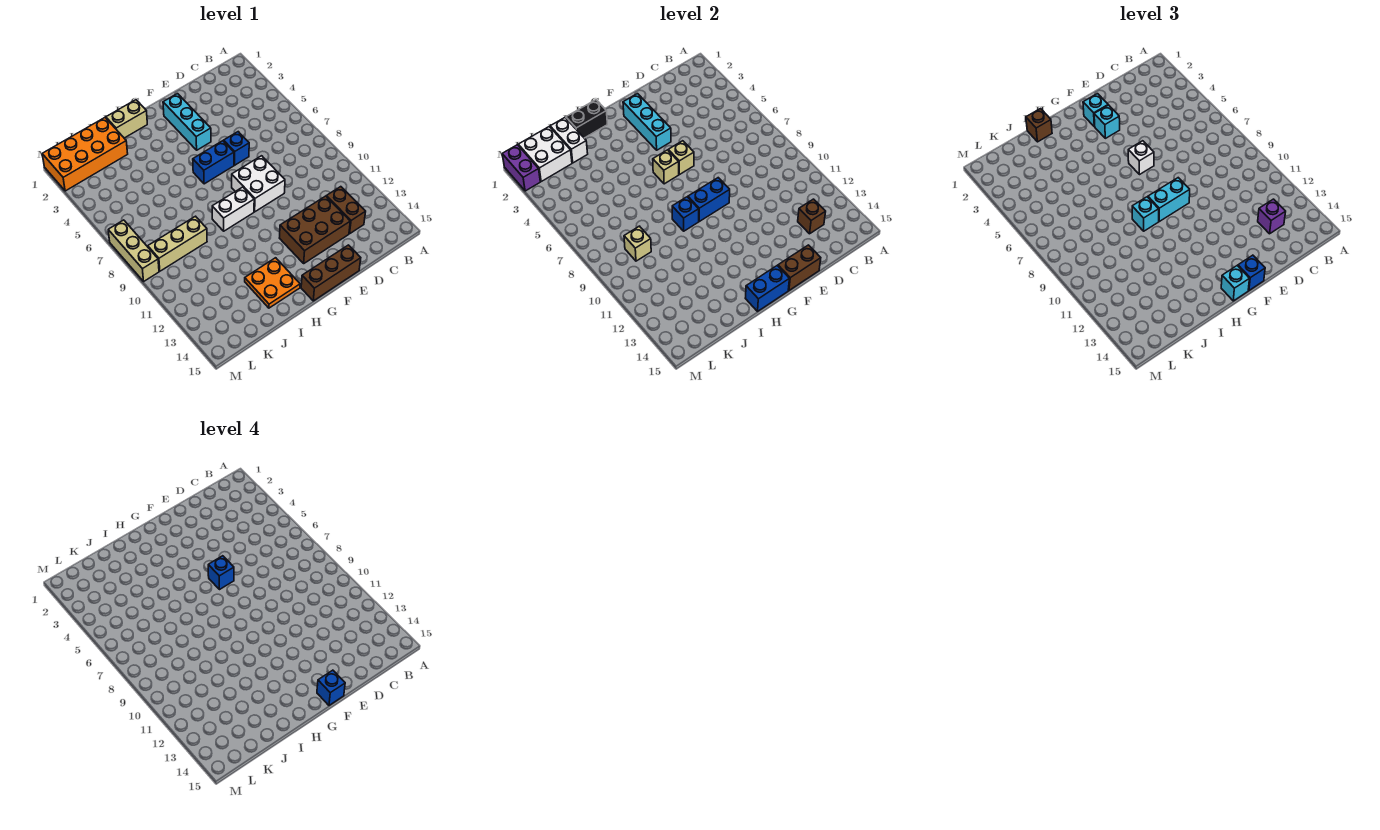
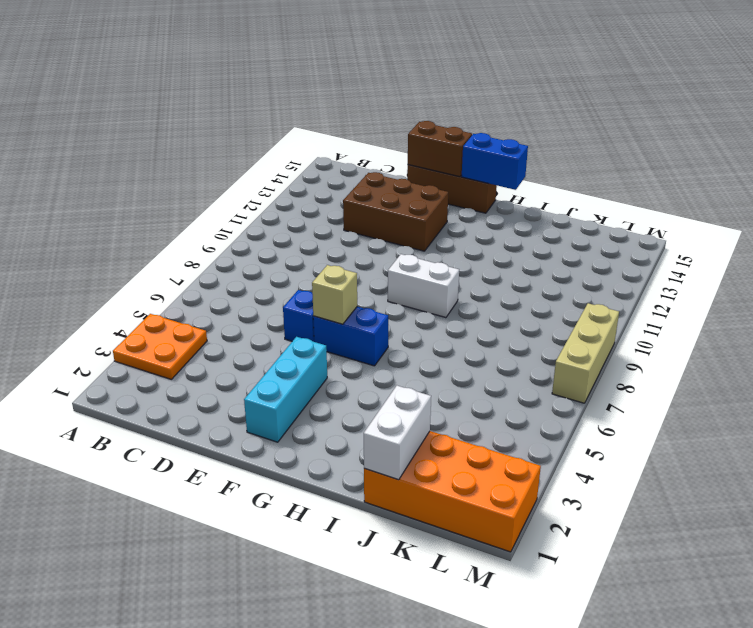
orange 2x2 plate [113,314,207,379] -> orange 2x2 plate moved to [245,258,300,308]
none -> brown 1x2 brick [326,187,366,234]
none -> white 2x2 brick [232,156,285,212]
none -> tan 1x2 brick [106,100,147,138]
none -> tan 1x3 brick [148,216,207,271]

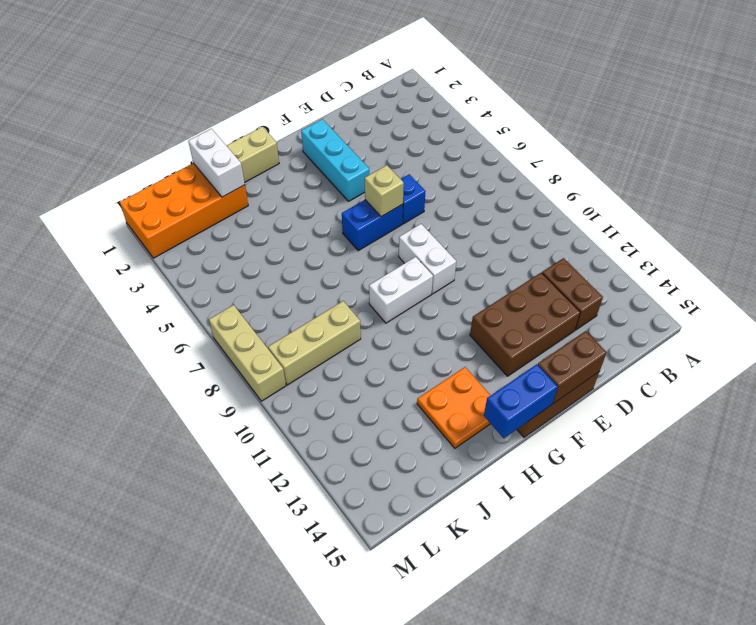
white 1x2 brick [399,224,456,294] -> white 2x2 brick [232,156,285,212]
none -> brown 1x1 brick [798,199,826,234]
none -> cyan 1x3 brick [623,94,671,150]
none -> blue 1x2 brick [688,178,730,221]
none -> tan 1x1 brick [653,150,679,184]

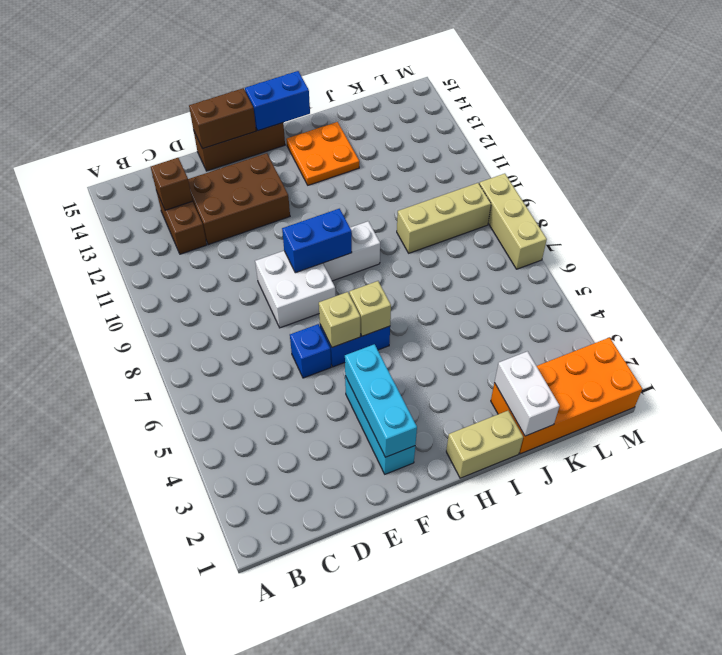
none -> black 1x2 brick [566,100,607,138]
none -> blue 1x1 brick [672,197,699,231]
none -> white 2x2 brick [518,127,572,182]
none -> tan 1x1 brick [624,226,651,261]

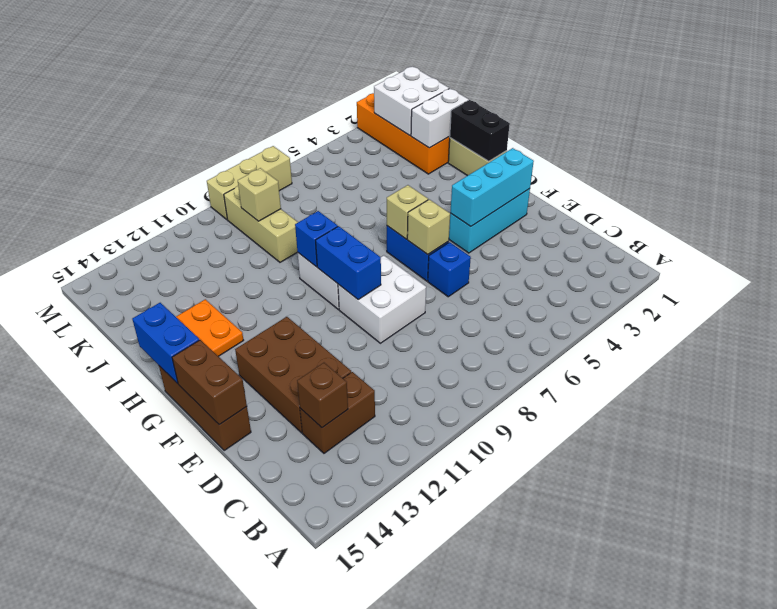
none -> purple 1x2 brick [502,145,540,191]
none -> purple 1x1 brick [1258,199,1286,234]
none -> cyan 1x1 brick [1083,94,1108,127]
none -> cyan 1x1 brick [1094,105,1120,138]

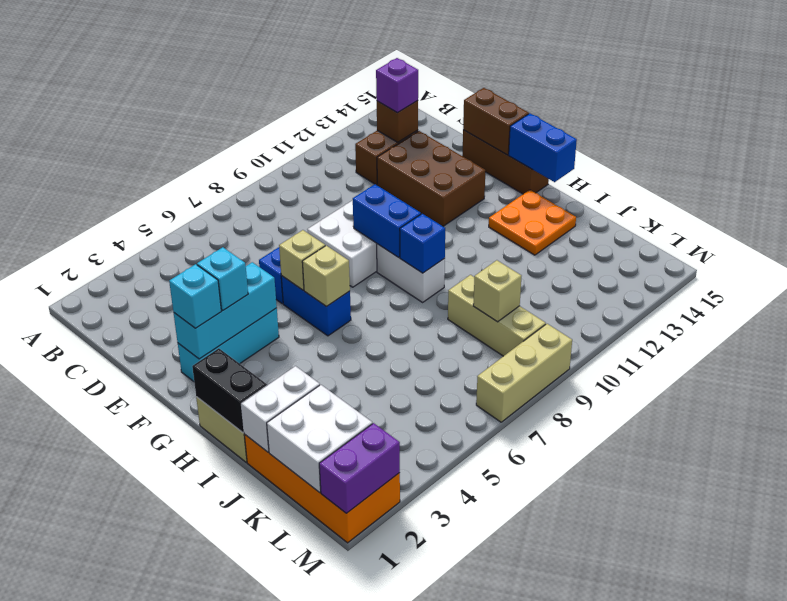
none -> white 1x1 brick [1128,141,1154,175]
none -> cyan 1x2 brick [1148,178,1190,221]
none -> blue 1x1 brick [1238,255,1265,290]
none -> cyan 1x1 brick [1221,266,1249,301]

